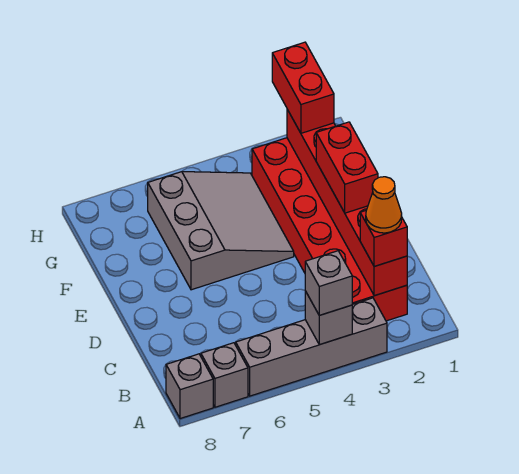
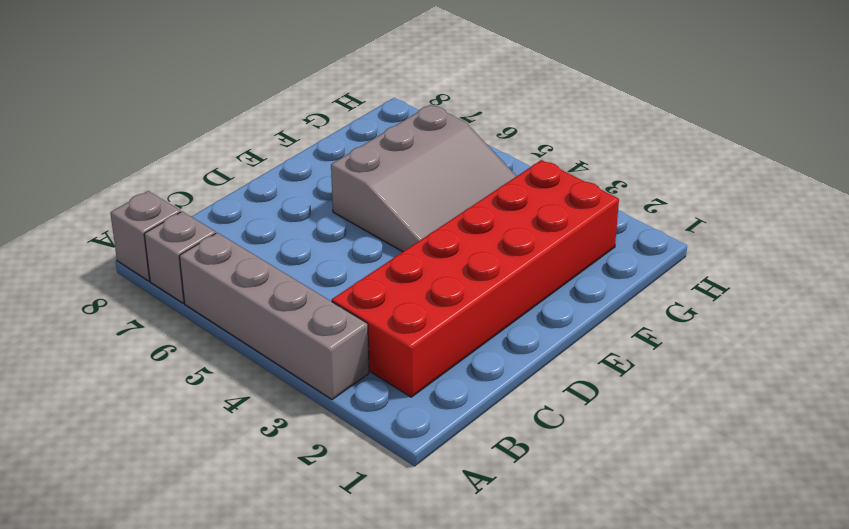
none -> grey 1x1 brick [305,291,352,345]
none -> red 1x6 brick [287,110,407,296]
none -> grey 1x1 brick [305,251,352,315]

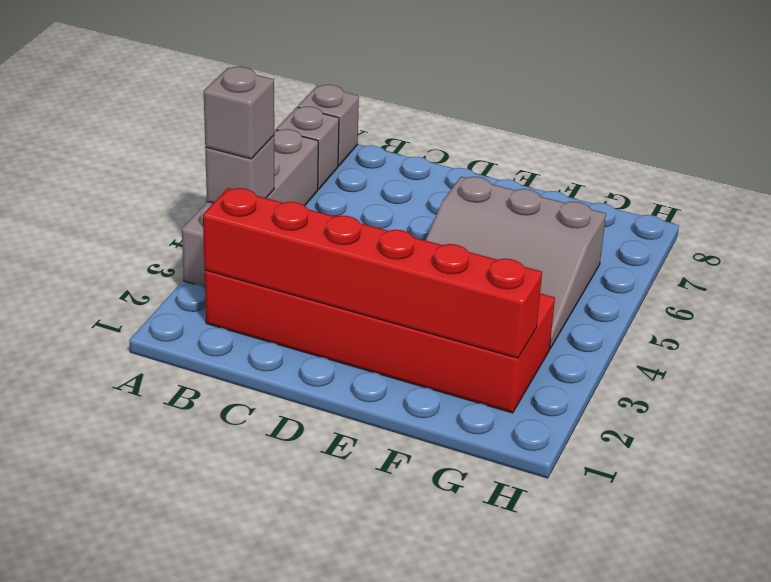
none -> red 1x1 brick [360,211,407,266]
none -> red 1x2 brick [316,122,378,213]
none -> red 1x2 brick [272,42,334,133]

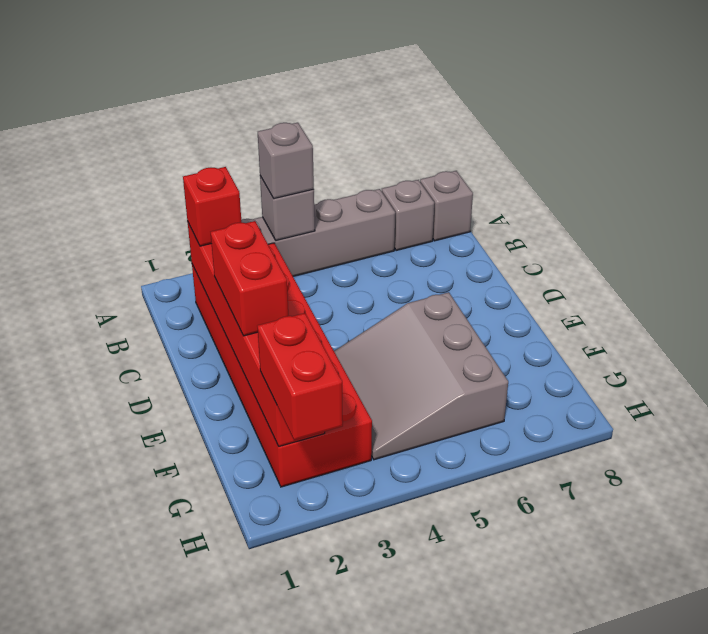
none -> orange 1x1 cone [366,177,402,233]

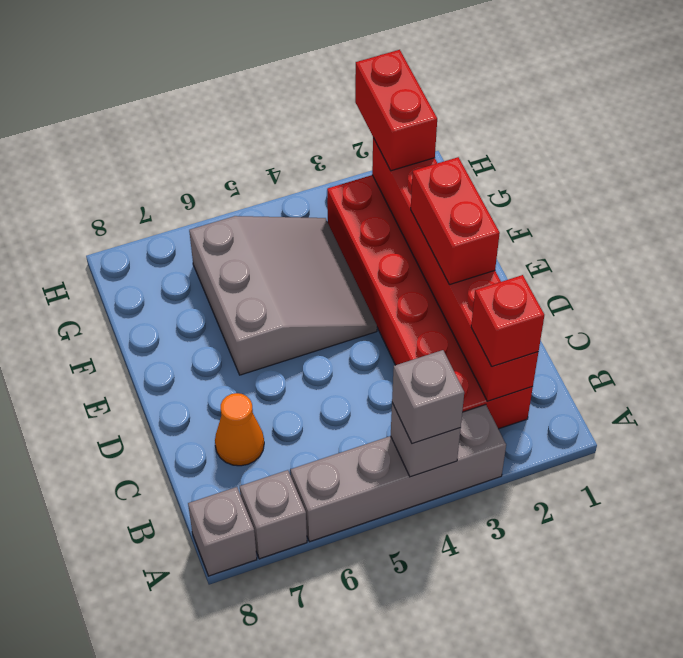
orange 1x1 cone [215,393,264,466] -> orange 1x1 cone moved to [366,177,402,233]

